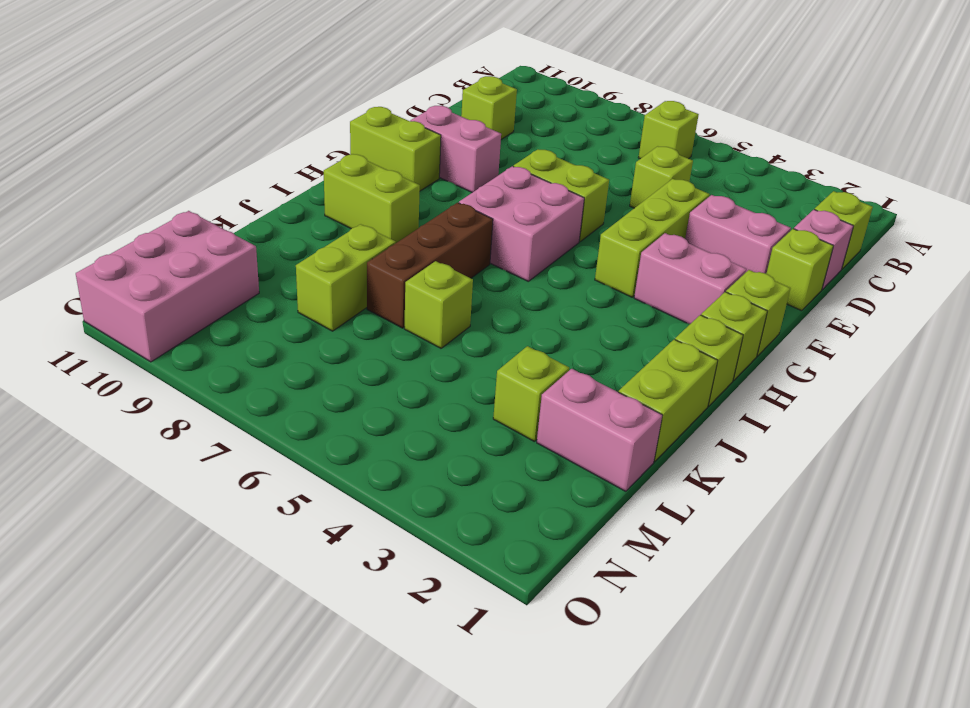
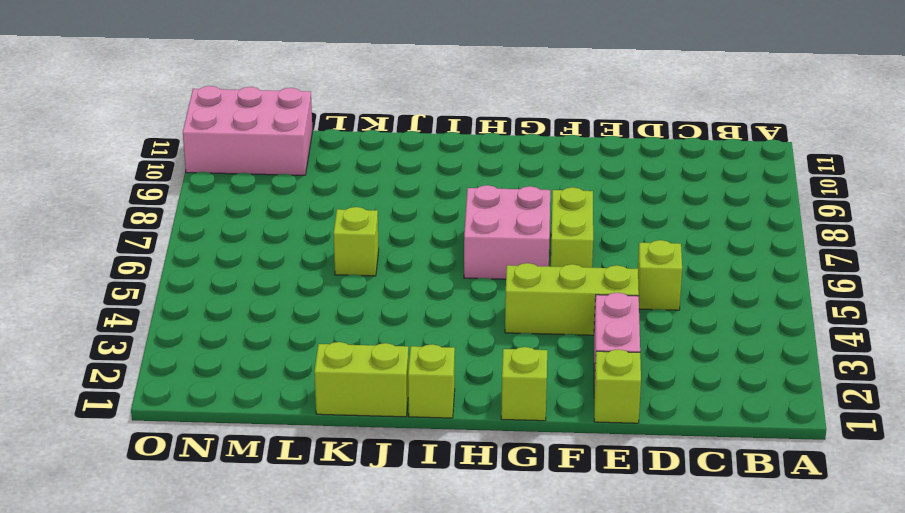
none -> lime 1x1 brick [638,101,699,159]
none -> lime 1x1 brick [814,191,873,269]
none -> pink 1x1 brick [794,210,853,289]

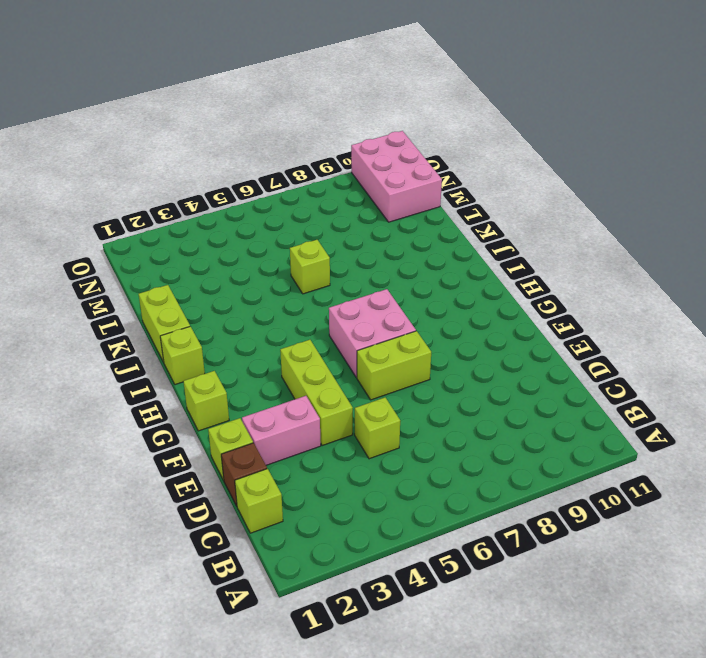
brown 1x1 brick [221,443,267,506] -> pink 1x1 brick [794,210,853,289]
none -> lime 1x1 brick [638,101,699,159]
none -> lime 1x1 brick [461,76,517,139]
none -> pink 1x2 brick [410,106,501,193]

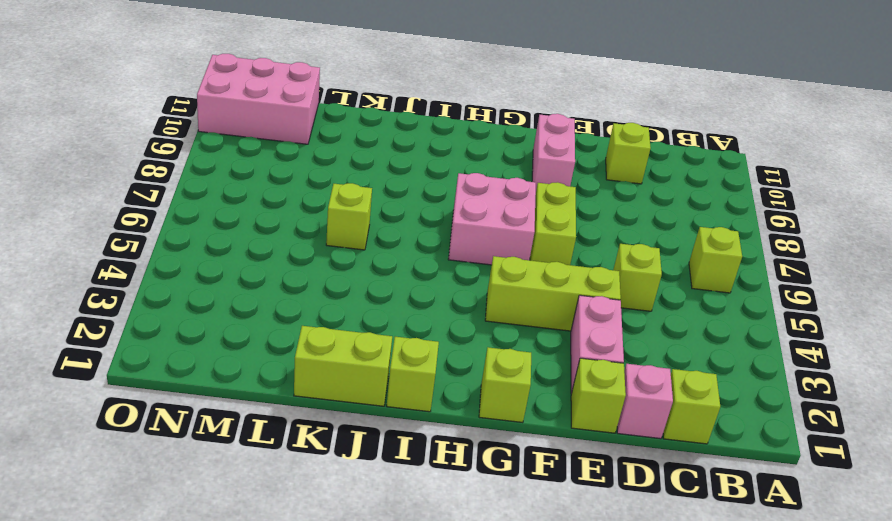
none -> pink 1x2 brick [634,233,747,324]
none -> lime 1x2 brick [350,107,441,191]
none -> lime 1x1 brick [701,292,767,381]

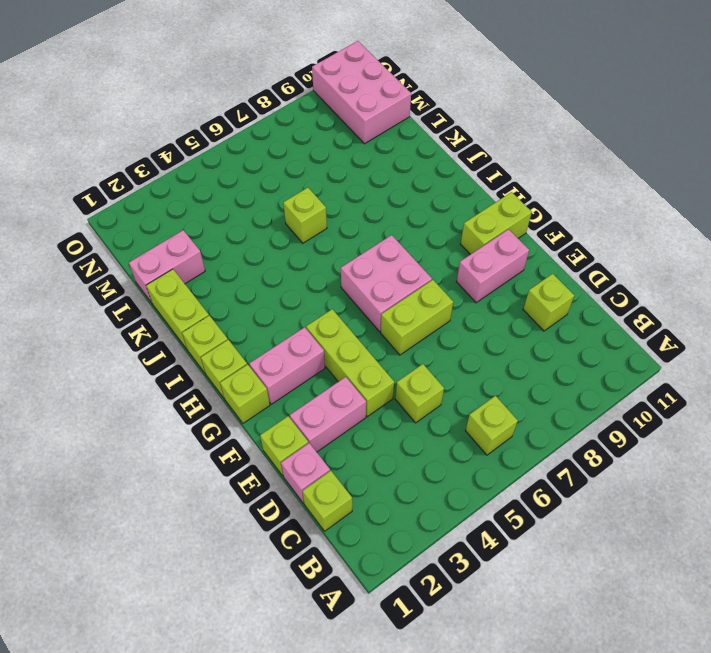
none -> brown 1x3 brick [367,203,493,328]
none -> lime 1x2 brick [324,154,420,243]
none -> lime 1x2 brick [296,224,396,331]

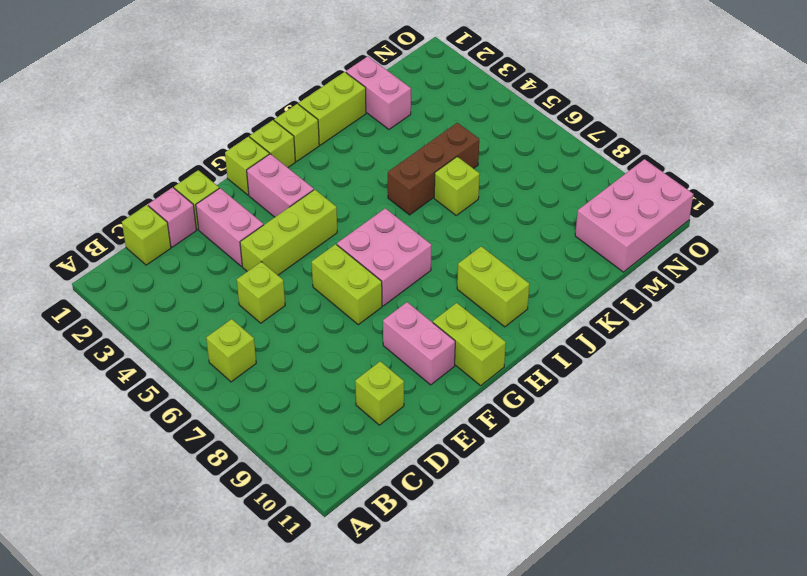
brown 1x3 brick [388,123,479,215] -> brown 1x3 brick moved to [367,203,493,328]
none -> lime 1x2 brick [296,224,396,331]
none -> lime 1x1 brick [493,346,569,441]

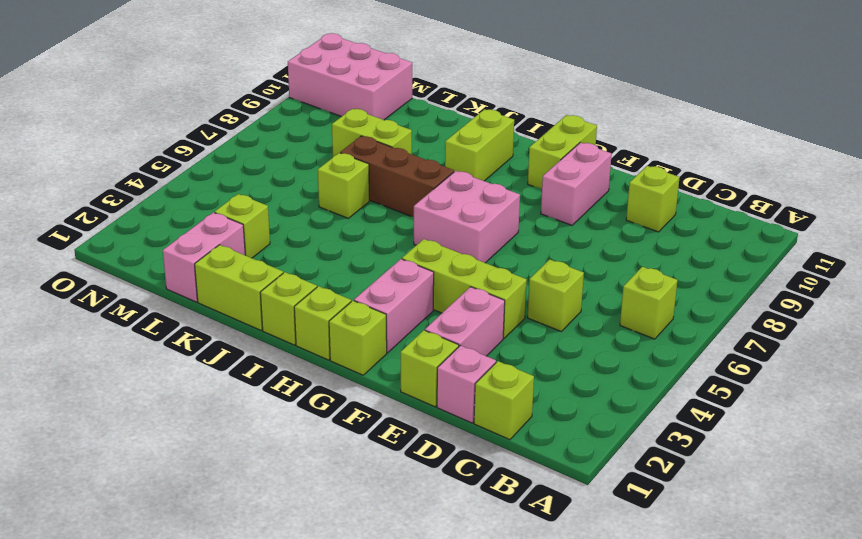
none -> lime 1x2 brick [513,149,609,241]

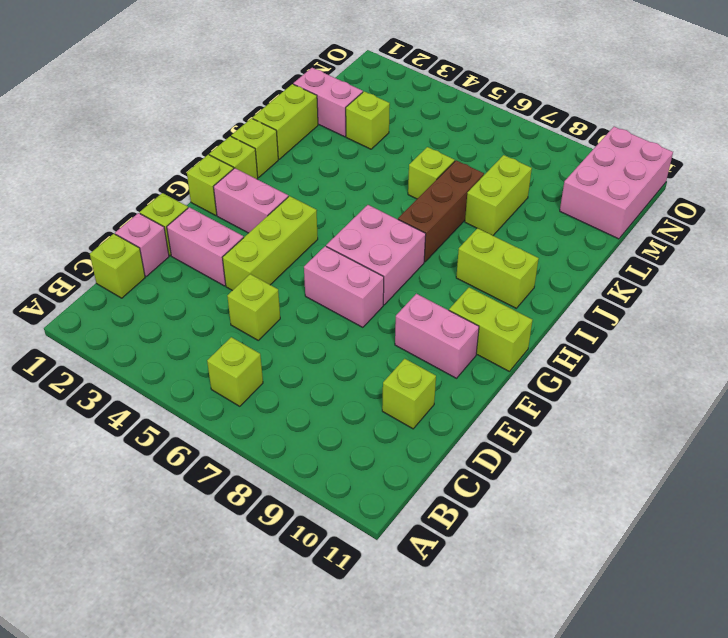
pink 1x2 brick [304,246,384,327] -> lime 1x2 brick [513,149,609,241]

